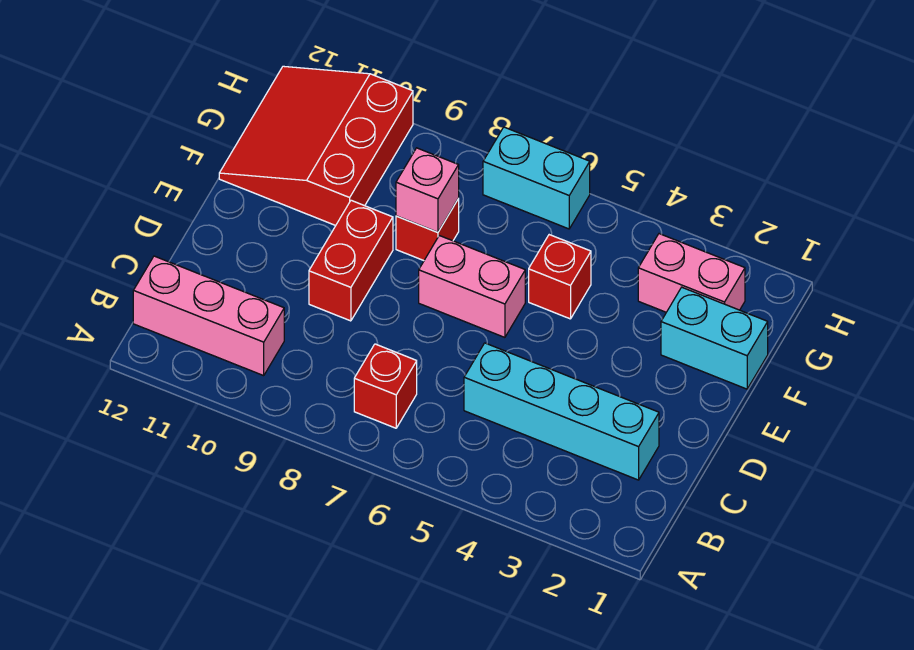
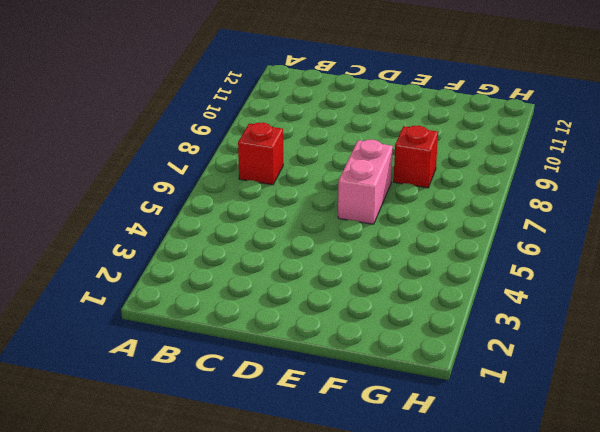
none -> pink 1x3 brick [133,256,284,376]
none -> cyan 1x4 brick [464,343,659,480]
none -> red 1x2 brick [309,200,393,321]

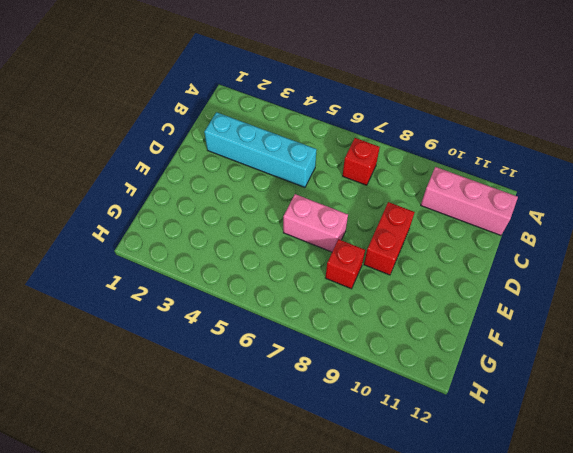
none -> cyan 1x2 brick [661,287,768,389]
none -> red 1x1 brick [529,235,591,319]
none -> red 3x3 slope [219,66,413,226]

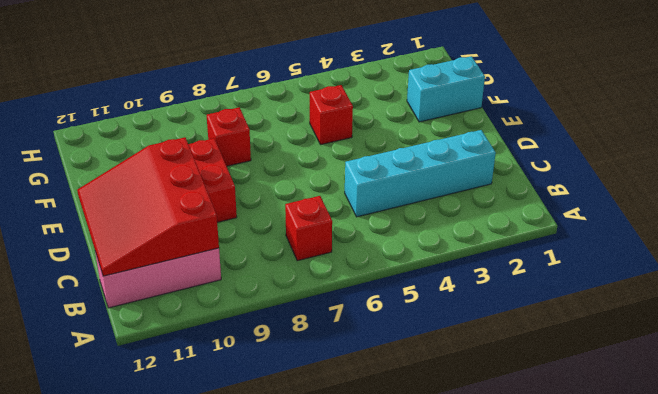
red 3x3 slope [77,137,219,276] -> red 3x3 slope moved to [219,66,413,226]
none -> pink 1x2 brick [419,236,525,337]
none -> pink 1x2 brick [638,234,745,312]
none -> cyan 1x2 brick [483,127,590,229]

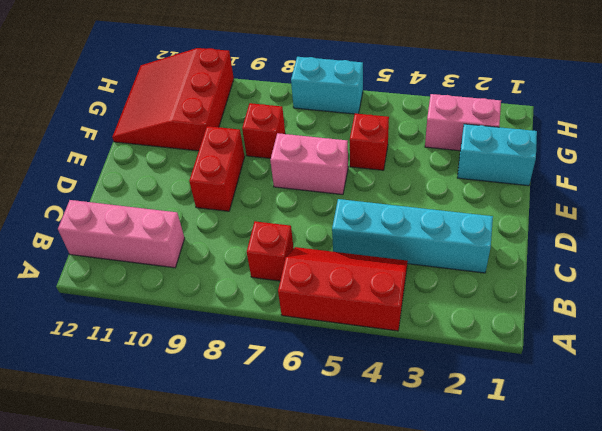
red 2x3 slope [278,247,408,331] -> none
none -> pink 1x1 brick [396,148,459,232]

